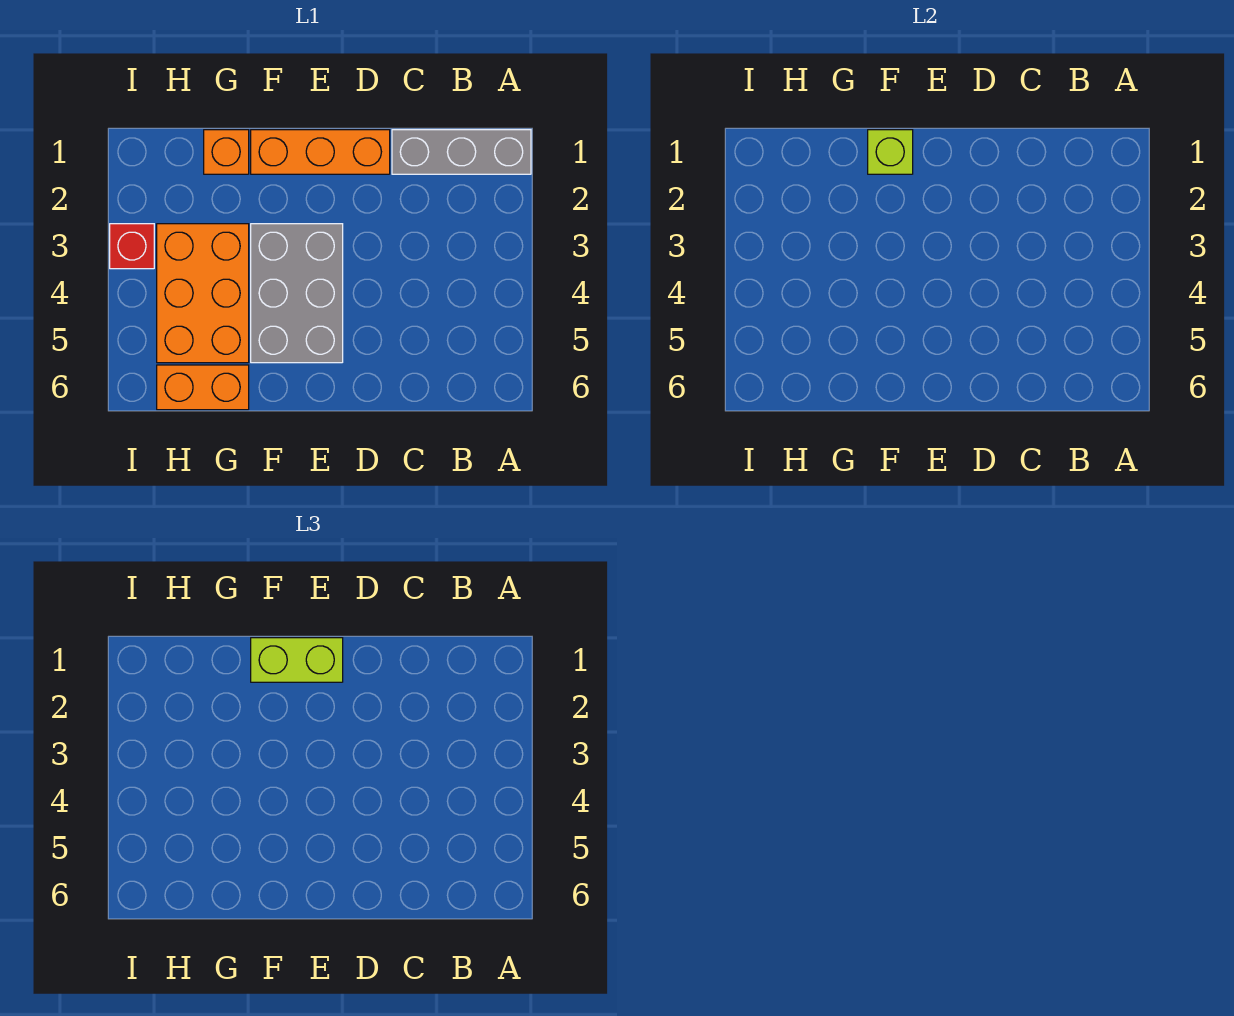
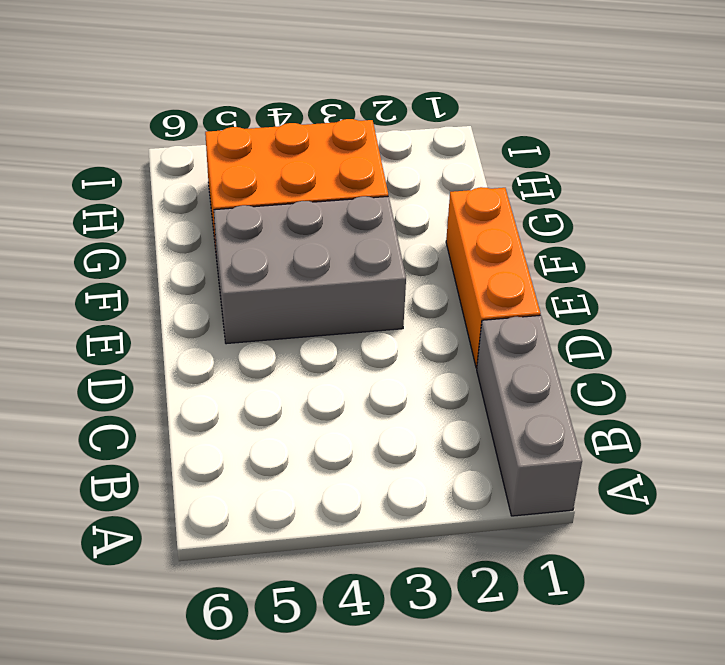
none -> orange 1x1 brick [204,130,249,174]
none -> orange 1x2 brick [157,365,249,410]

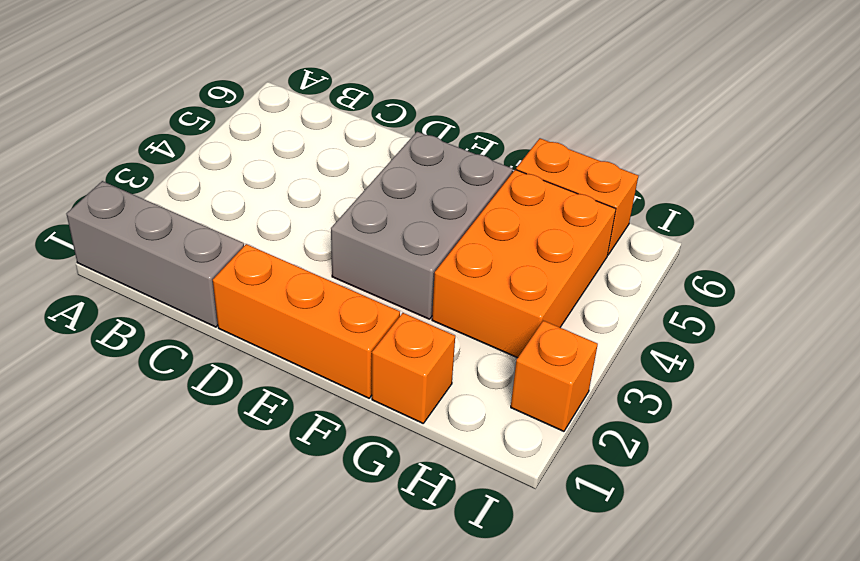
orange 1x1 brick [511,321,598,431] -> none
none -> red 1x1 brick [110,224,154,269]
none -> lime 1x1 brick [868,130,913,174]

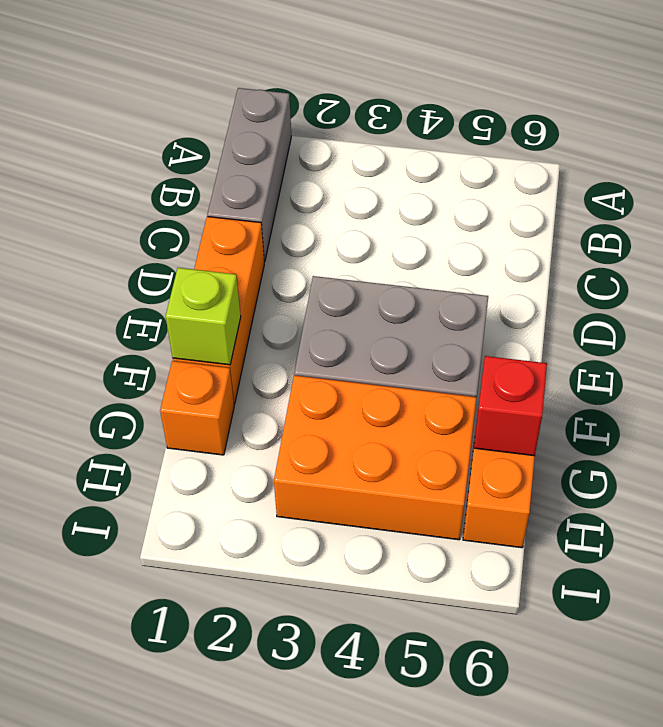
red 1x1 brick [474,356,547,456] -> red 1x1 brick moved to [110,224,154,269]
none -> lime 1x2 brick [251,638,343,682]

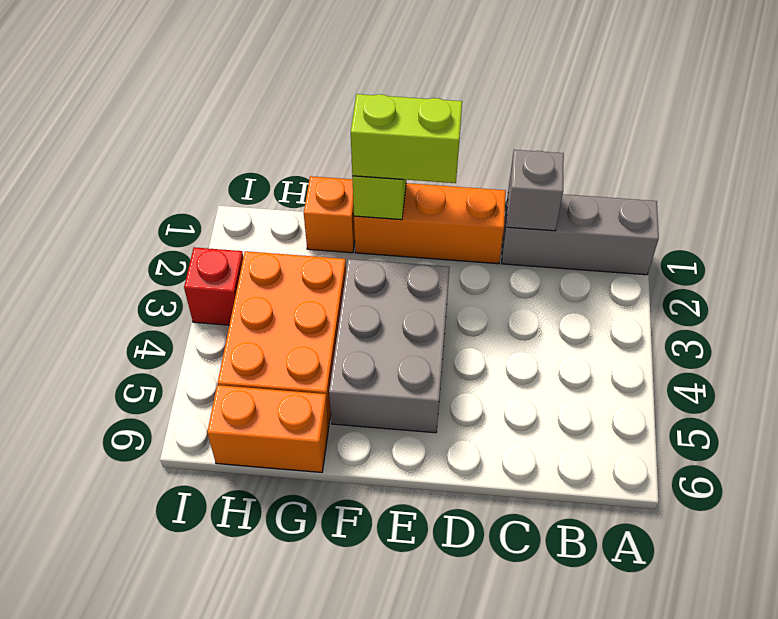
grey 1x1 brick [507,150,564,231] -> none

